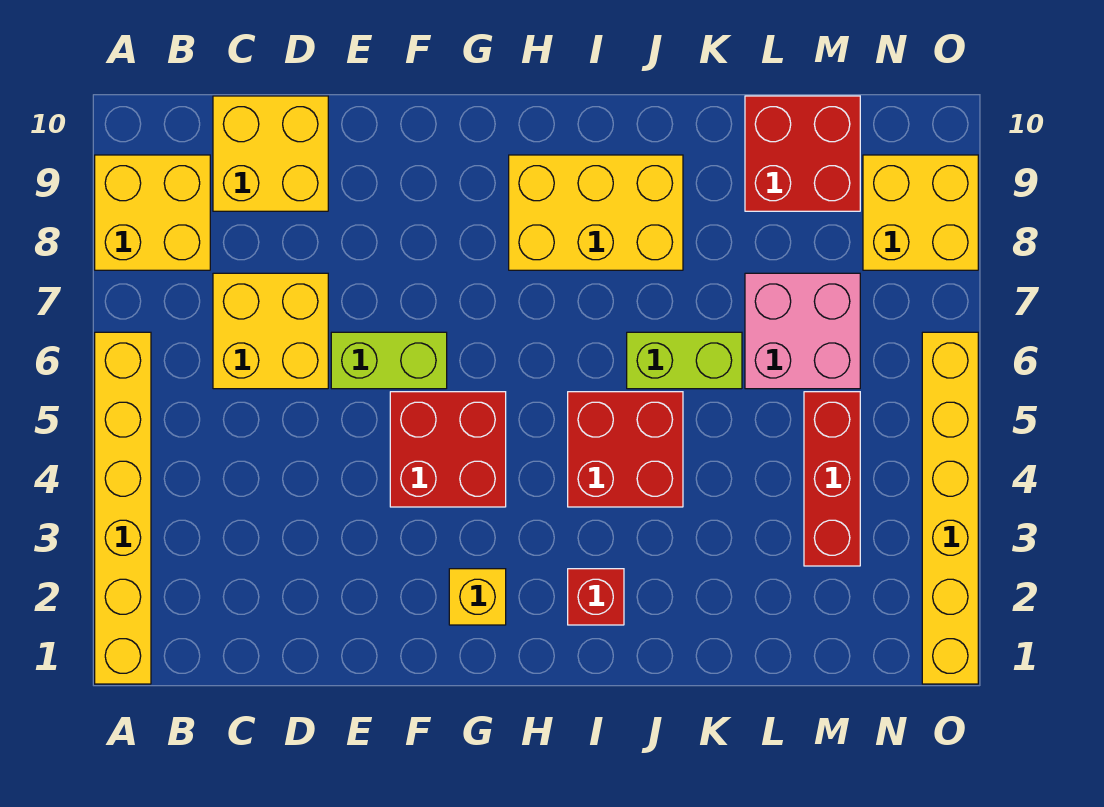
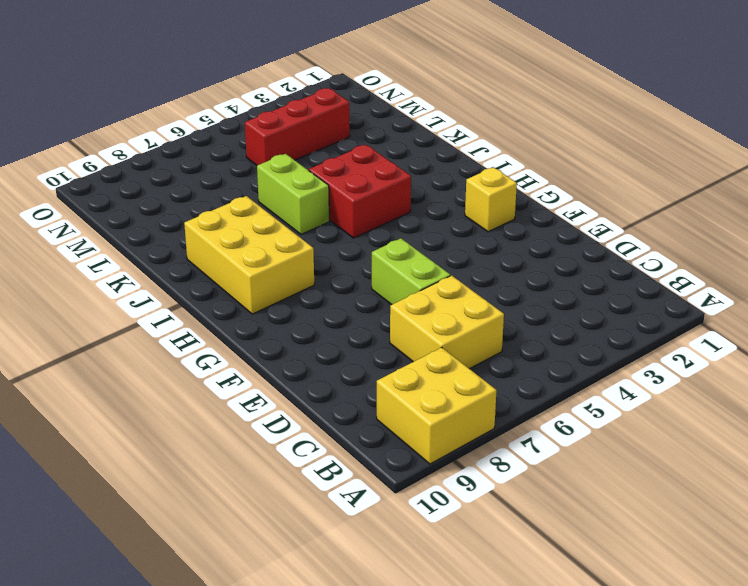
none -> yellow 1x6 brick [95,332,151,684]
none -> yellow 2x2 brick [213,96,328,211]
none -> red 2x2 brick [390,392,506,507]

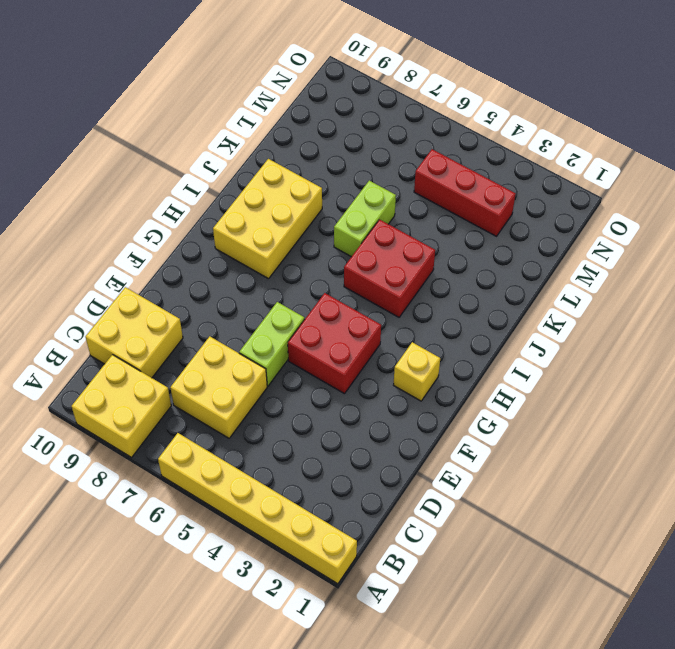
none -> red 1x1 brick [568,569,624,625]
none -> pink 2x2 brick [745,273,860,389]
none -> red 2x2 brick [745,96,860,211]

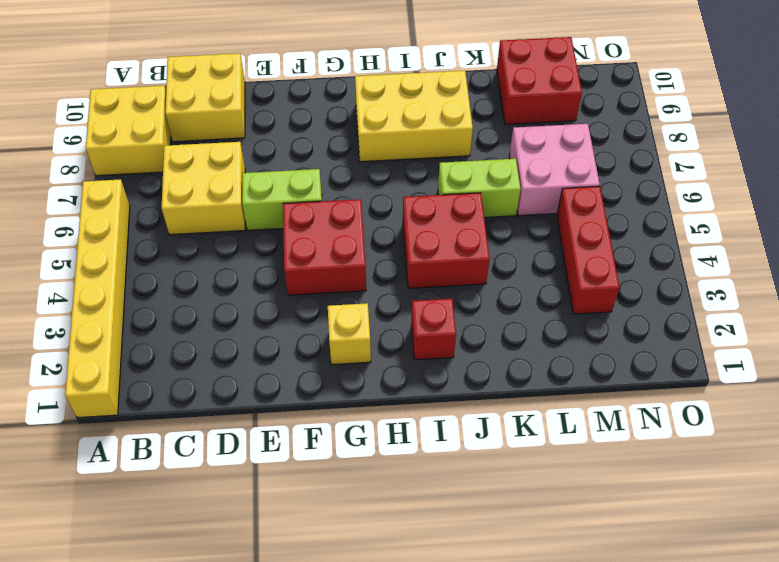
none -> yellow 2x2 brick [863,155,978,270]
none -> yellow 1x6 brick [922,332,978,684]

